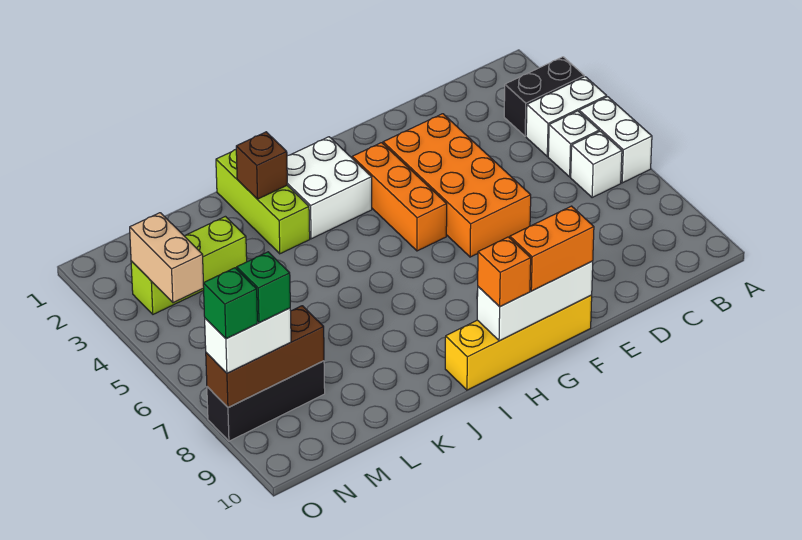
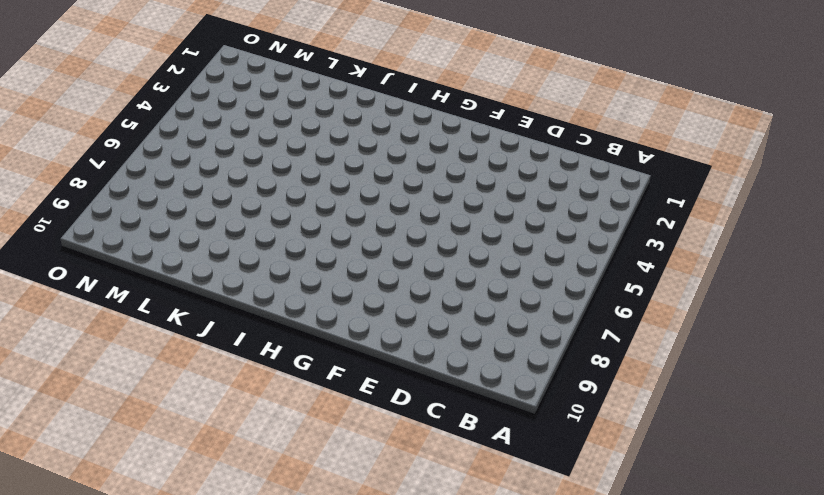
none -> black 1x2 brick [504,57,584,136]
none -> white 1x2 brick [526,77,607,156]
none -> white 1x2 brick [579,97,652,183]

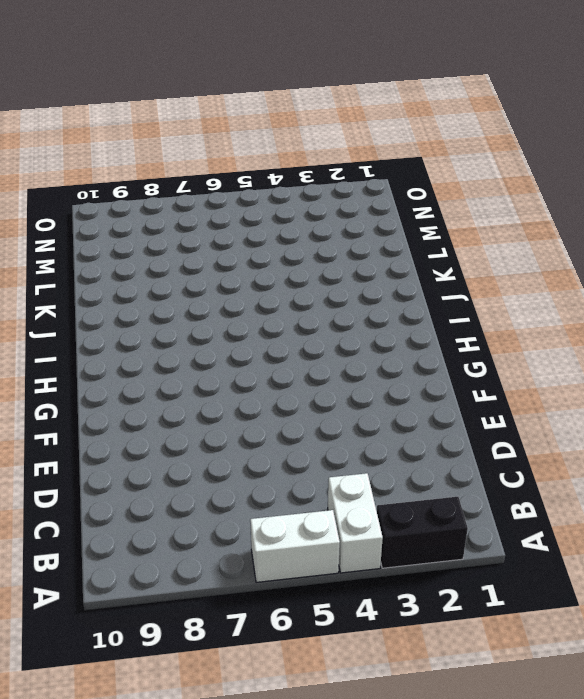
black 1x2 brick [377,497,468,568] -> black 1x2 brick turned to [504,57,584,136]
none -> white 1x1 brick [548,111,599,177]
none -> white 1x1 brick [571,131,622,198]
none -> orange 2x4 brick [383,114,531,257]

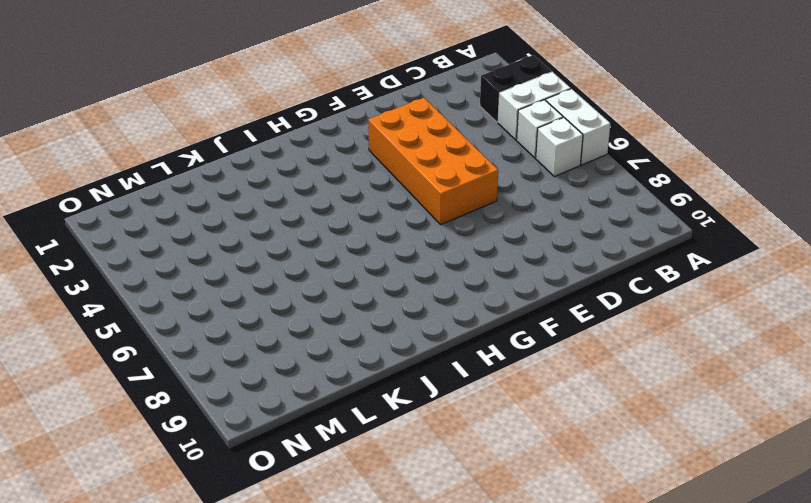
none -> yellow 1x4 brick [445,295,592,390]
none -> orange 1x3 brick [352,143,447,251]
none -> white 2x2 brick [287,137,372,239]

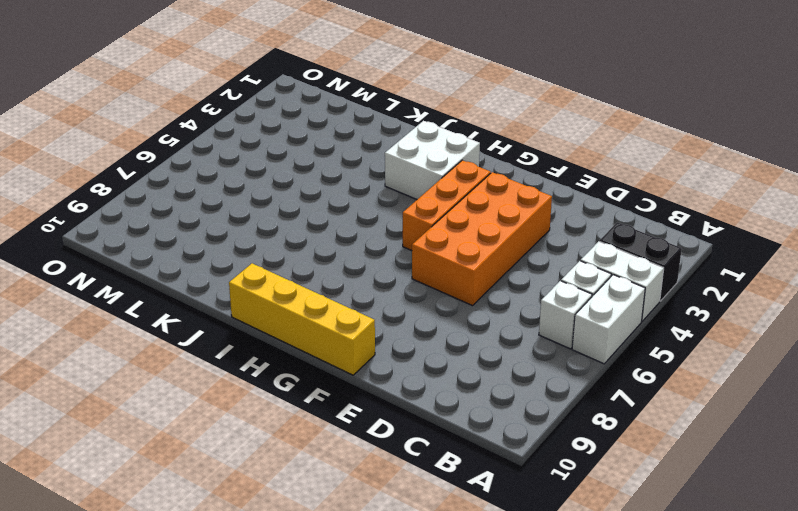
none -> lime 1x3 brick [216,150,310,254]
none -> lime 1x3 brick [131,216,247,314]
none -> black 1x3 brick [207,361,325,441]

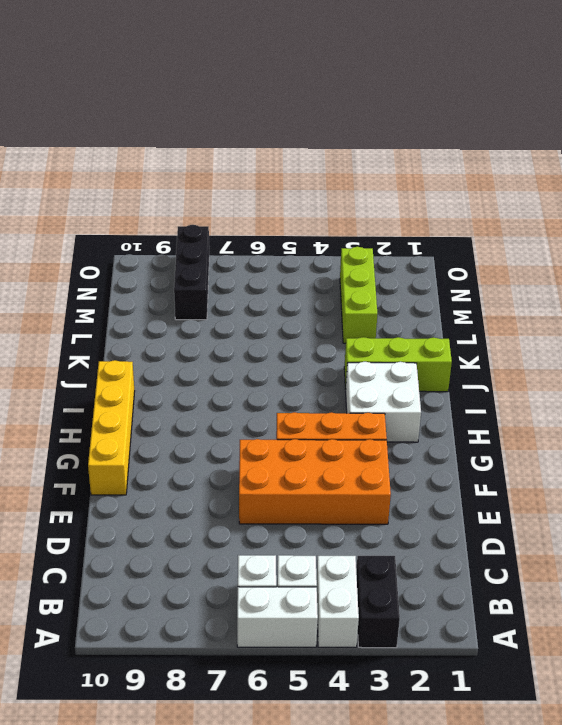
none -> white 1x3 brick [477,261,593,341]
none -> brown 1x1 brick [236,132,287,199]
none -> brown 1x3 brick [206,306,324,407]

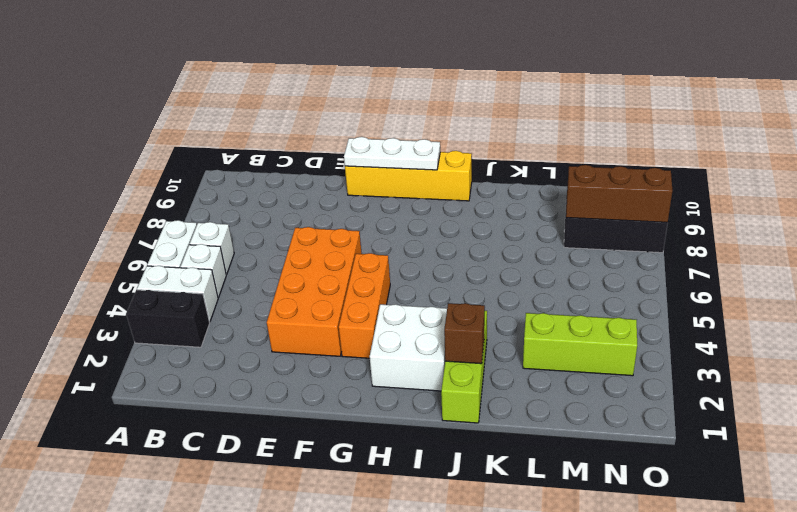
white 1x3 plate [344,137,440,170] -> white 1x3 brick [477,261,593,341]
none -> tan 1x2 brick [130,213,204,303]
none -> orange 1x2 brick [510,206,594,291]
none -> orange 1x1 brick [478,237,531,307]

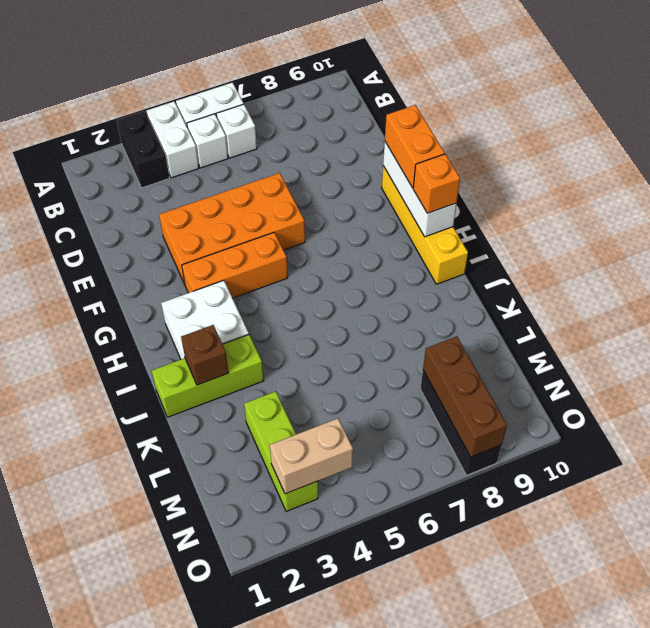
none -> white 1x2 brick [205,308,291,373]
none -> green 1x1 brick [237,252,290,323]
none -> green 1x1 brick [203,268,257,339]

